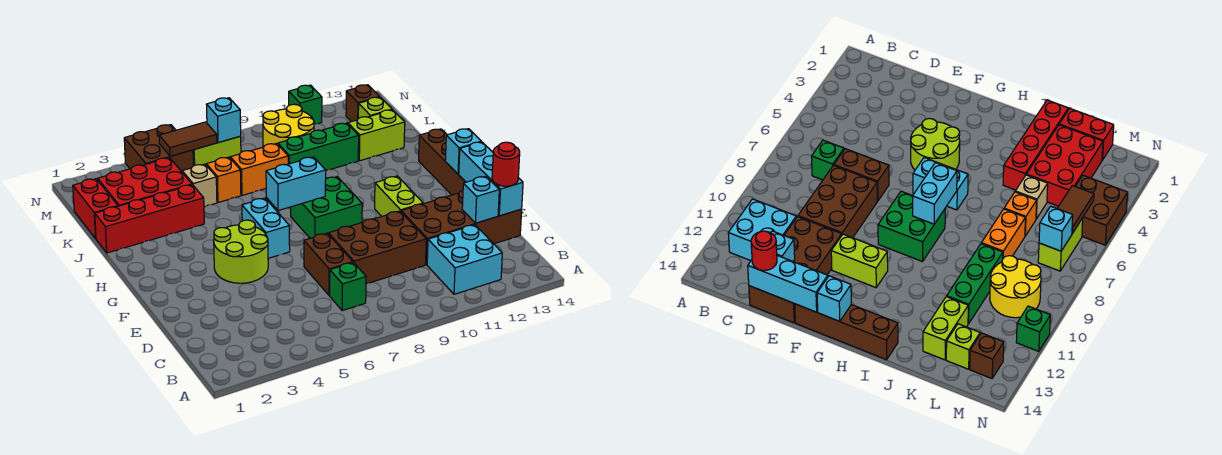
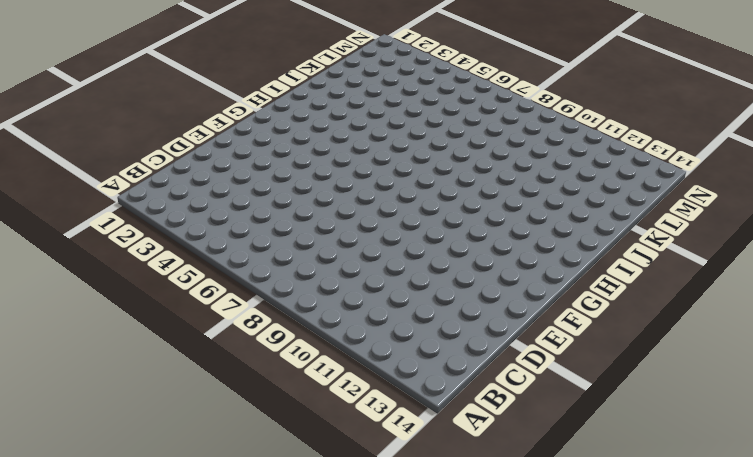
none -> cyan 2x2 brick [427,225,502,294]
none -> green 1x1 brick [330,262,366,311]
none -> brown 1x2 brick [304,233,353,295]
none -> brown 2x3 brick [328,211,426,284]

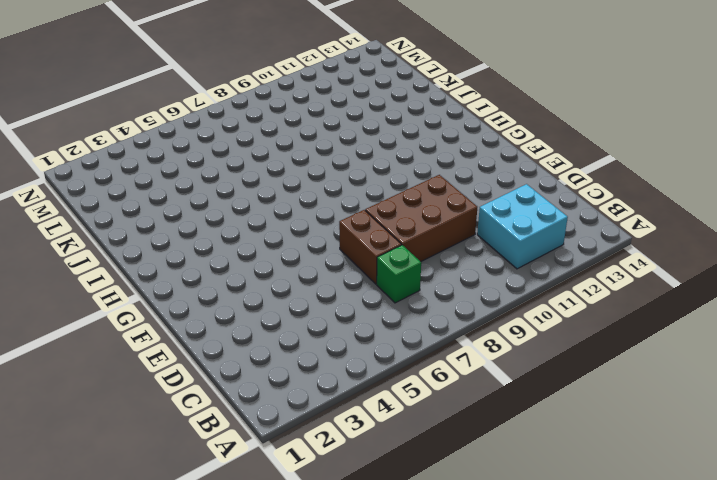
none -> brown 2x4 brick [401,190,522,265]
none -> lime 2x2 round brick [214,220,268,283]
none -> lime 1x2 brick [375,176,423,216]
none -> brown 1x4 brick [419,129,465,195]

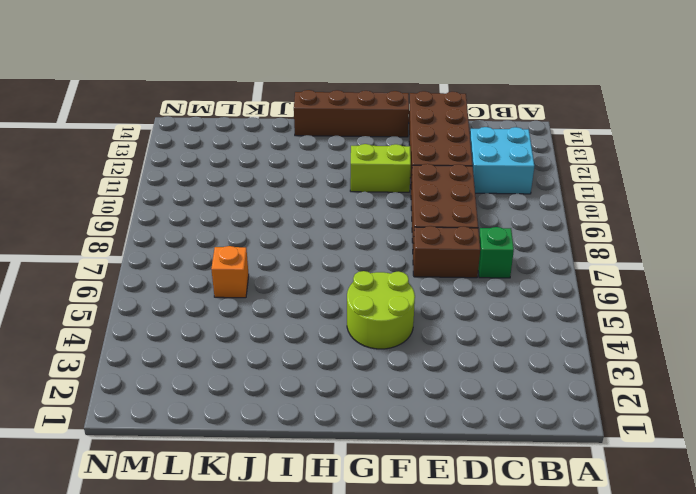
none -> cyan 1x2 brick [242,198,290,258]
none -> green 2x2 brick [291,177,362,238]
none -> red 1x4 brick [95,185,204,253]
none -> red 1x2 brick [73,179,118,238]

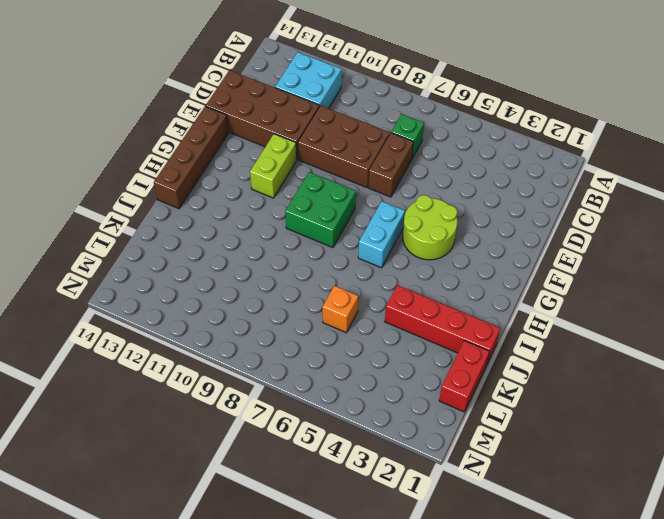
none -> red 2x3 brick [98,158,192,206]
none -> tan 1x1 brick [182,164,217,207]
none -> orange 1x2 brick [230,143,288,195]
none -> green 1x3 brick [278,123,359,170]

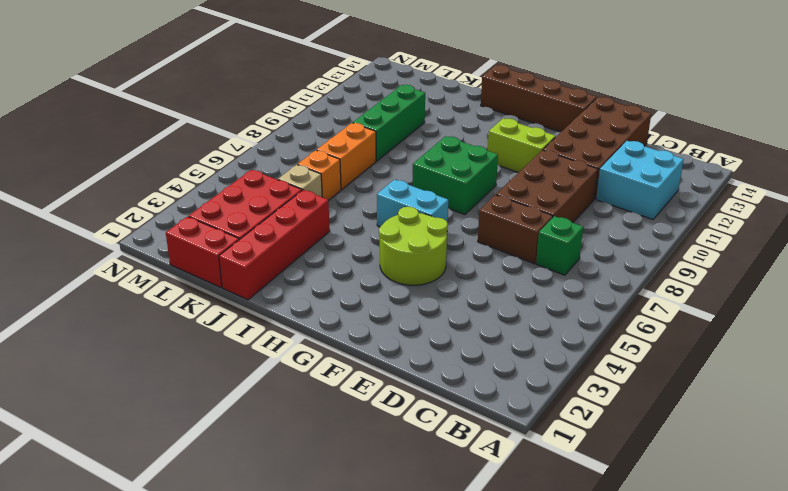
none -> lime 1x2 brick [348,110,405,161]
none -> yellow 2x2 round brick [263,104,314,147]
none -> lime 1x1 brick [358,97,392,118]
none -> brown 2x2 brick [124,125,193,172]

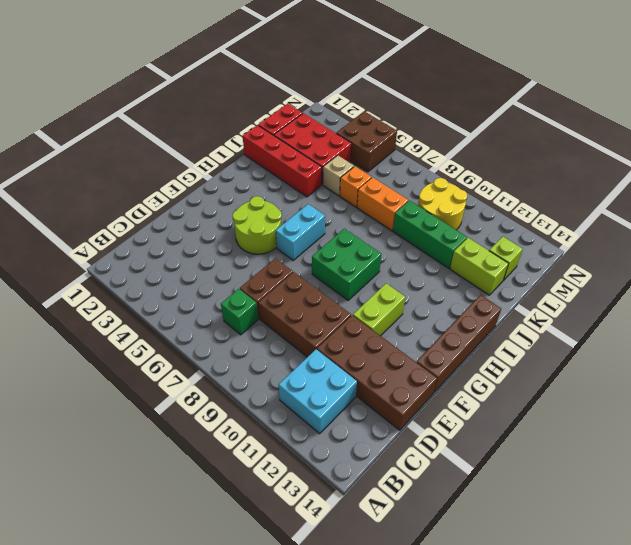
none -> lime 1x2 brick [193,136,241,166]
none -> brown 1x1 brick [346,85,379,122]
none -> green 1x1 brick [289,85,322,124]
none -> cyan 1x1 brick [462,176,499,223]

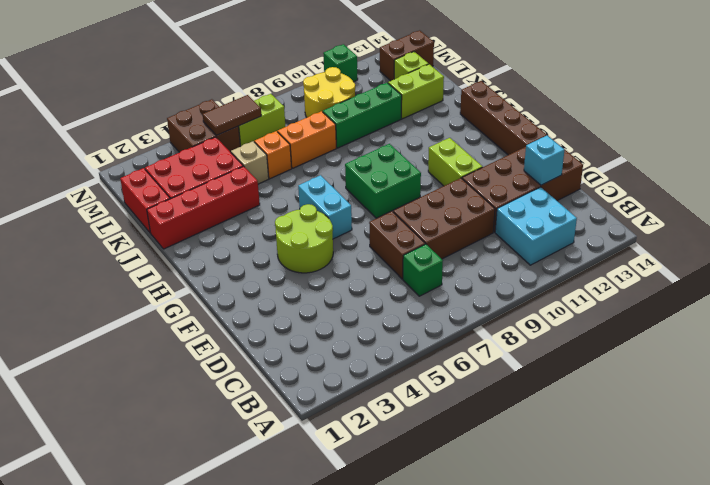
brown 1x2 brick [380,30,434,81] -> brown 1x1 brick [346,85,379,122]
none -> cyan 1x3 brick [459,142,523,216]
none -> cyan 1x1 brick [445,129,481,174]
none -> cyan 1x2 brick [266,157,326,211]
none -> cyan 1x1 brick [206,98,241,143]

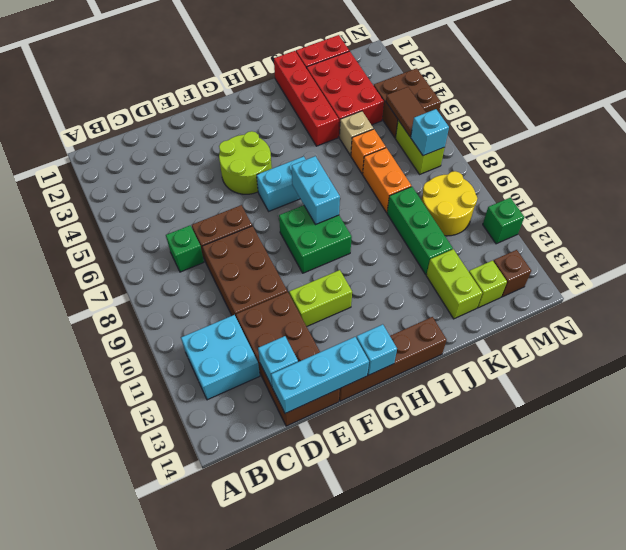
none -> red 1x1 round brick [492,142,520,186]

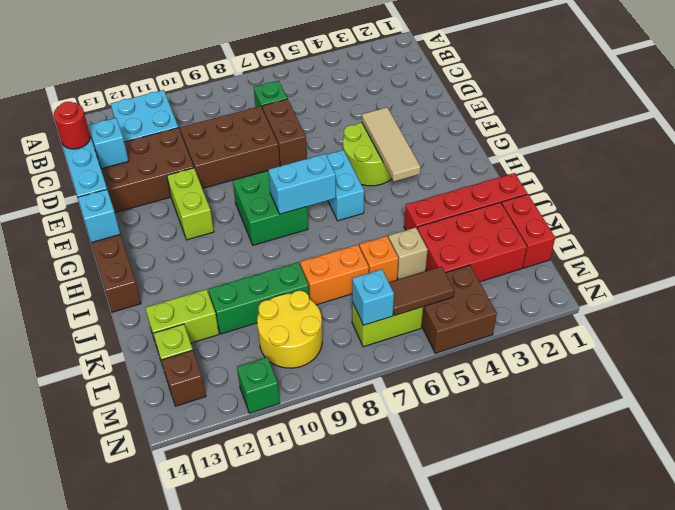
tan 1x3 tile [362,107,421,182] -> none

